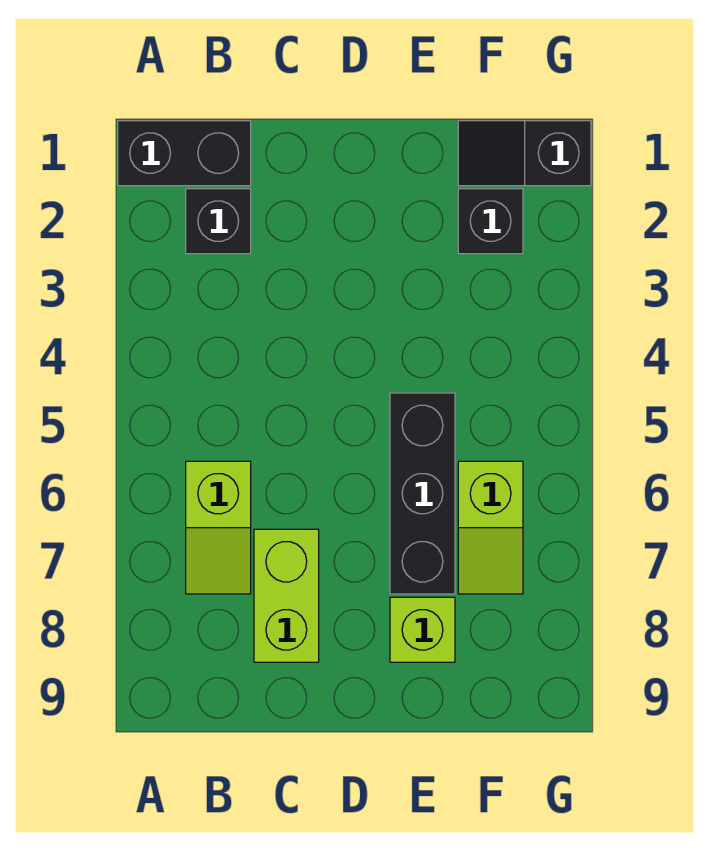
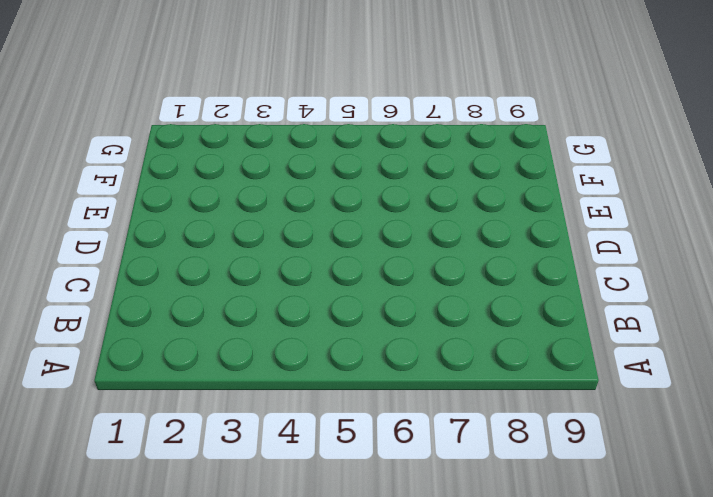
none -> black 1x2 brick [118,121,251,186]
none -> black 1x1 brick [186,189,251,254]

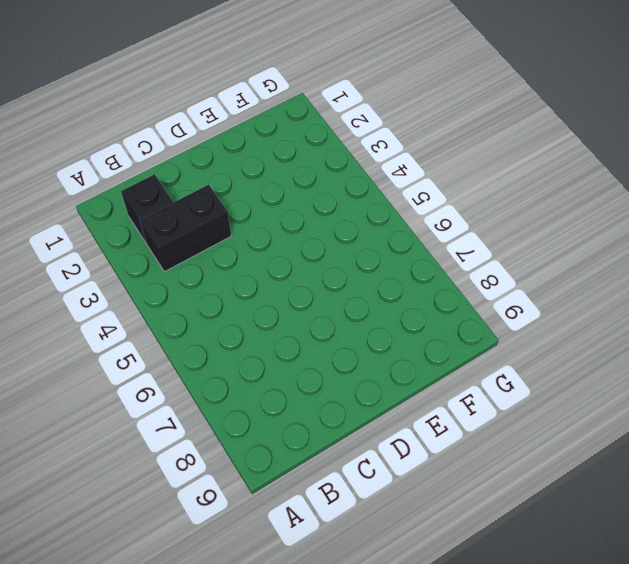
black 1x2 brick [140,184,231,272] -> black 1x2 brick moved to [118,121,251,186]
none -> lime 1x2 slope [186,461,251,594]
none -> lime 1x2 brick [254,529,319,662]

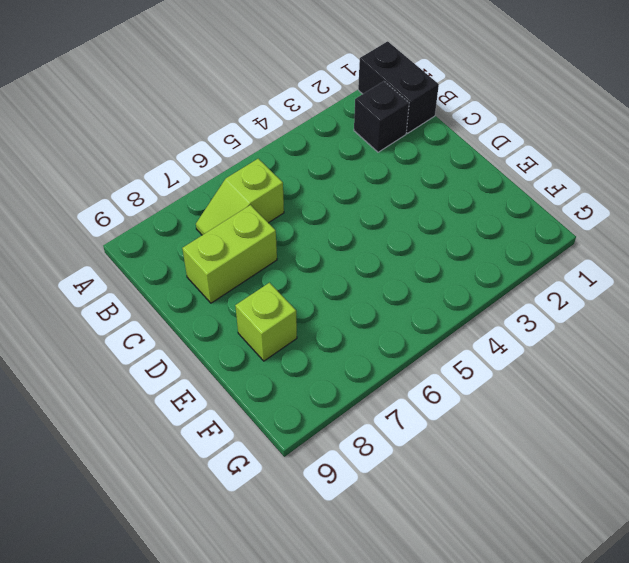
none -> black 1x3 brick [390,393,455,594]
none -> black 1x2 slope [458,121,591,186]

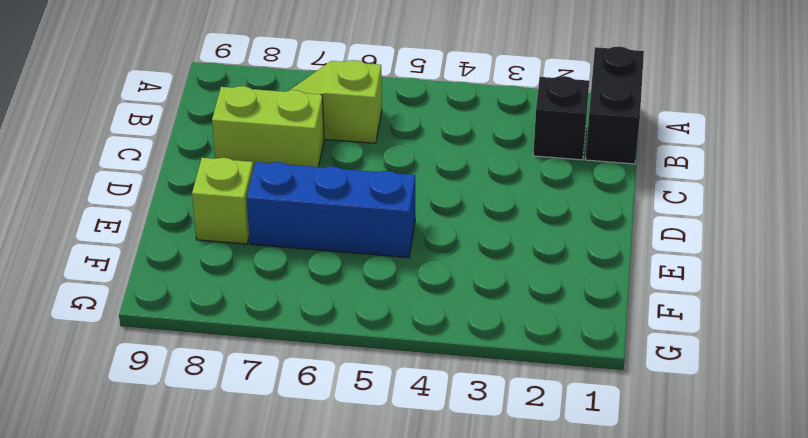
blue 1x3 brick [247,162,415,258] -> black 1x3 brick [390,393,455,594]
none -> black 1x2 slope [458,121,591,186]
none -> black 1x1 brick [458,189,523,254]

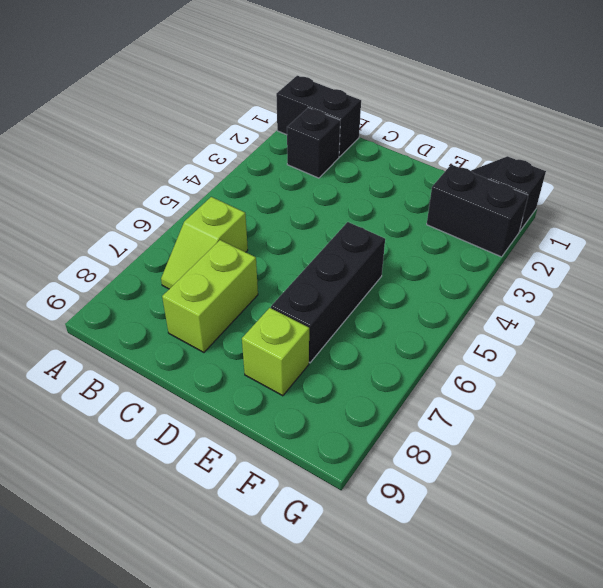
black 1x2 brick [427,165,528,257] -> black 1x1 brick [458,189,523,254]
none -> lime 1x2 slope [458,461,523,594]

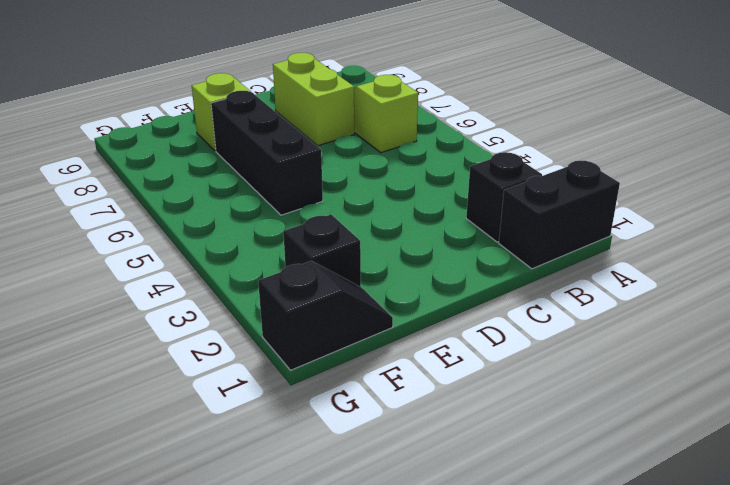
none -> lime 1x2 slope [458,461,523,594]

